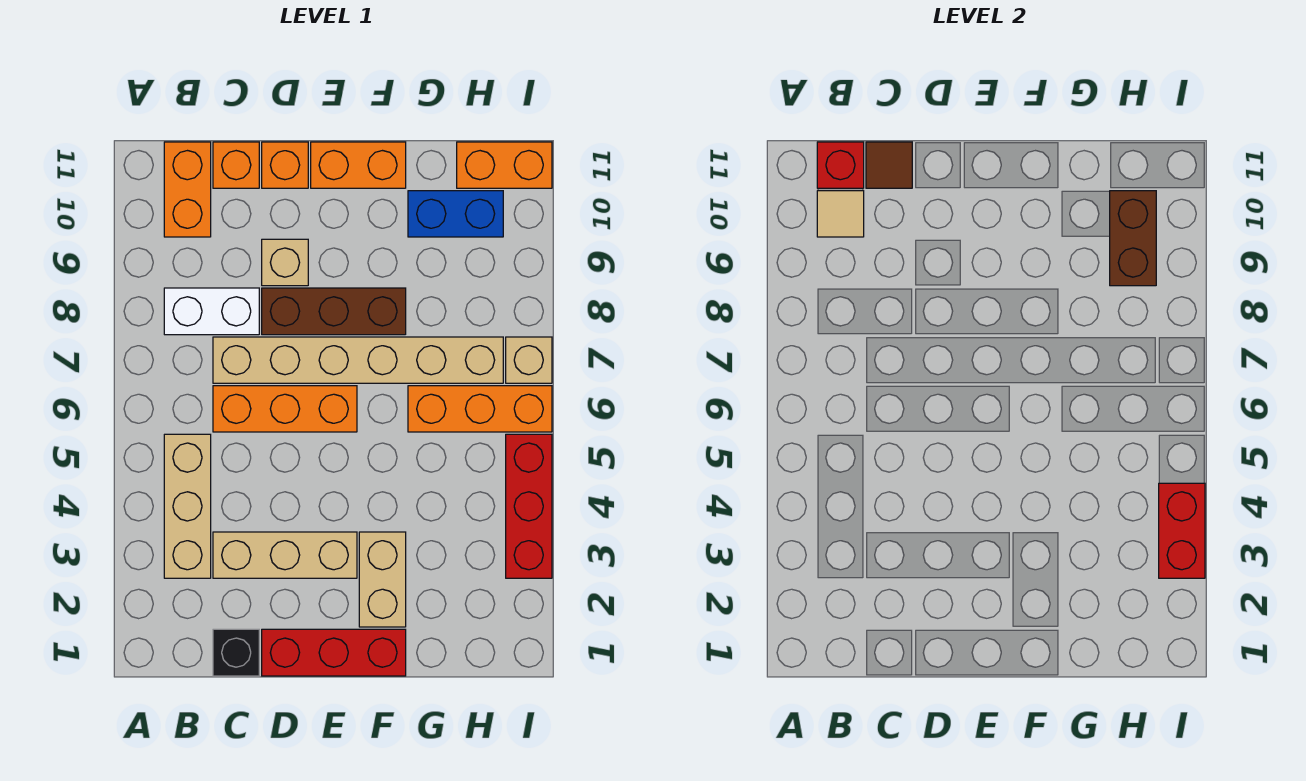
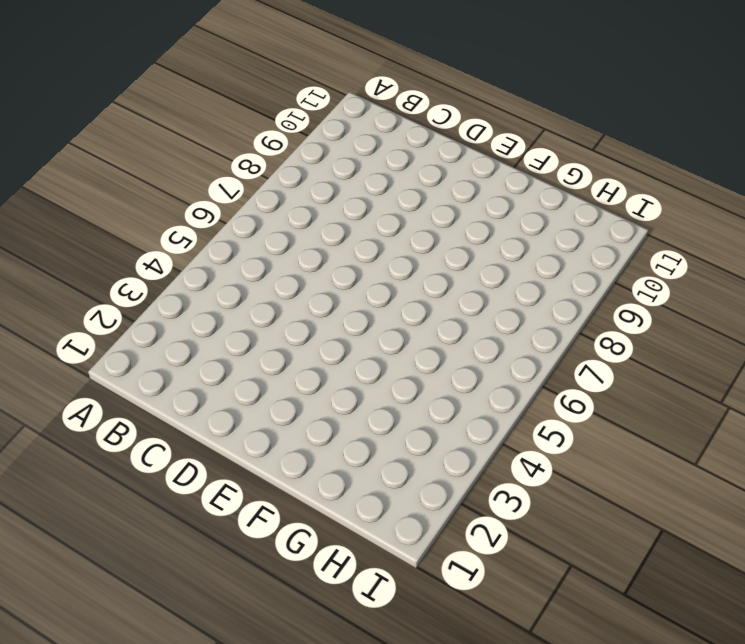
none -> tan 1x3 brick [164,434,211,578]
none -> white 1x2 brick [164,288,259,335]
none -> orange 1x2 brick [164,142,211,237]

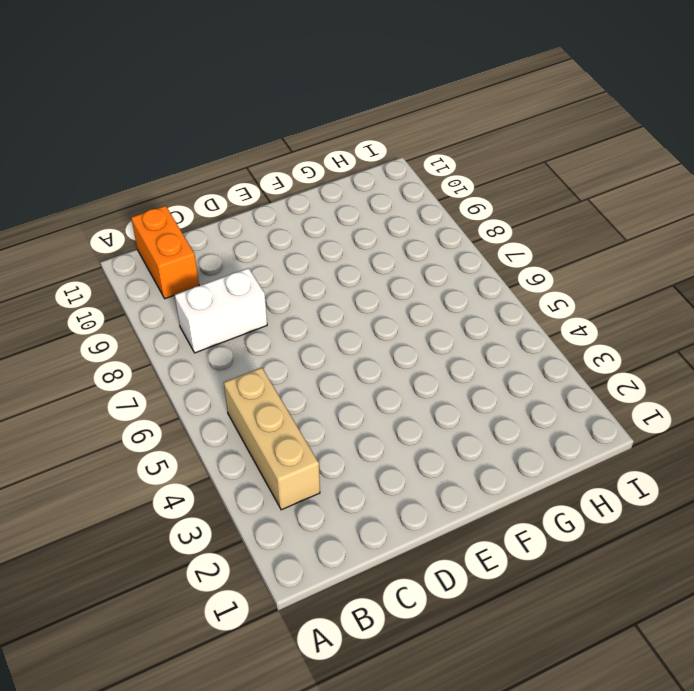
none -> black 1x1 brick [213,629,259,676]
none -> tan 1x3 brick [213,532,357,578]
none -> orange 1x3 brick [213,386,357,432]

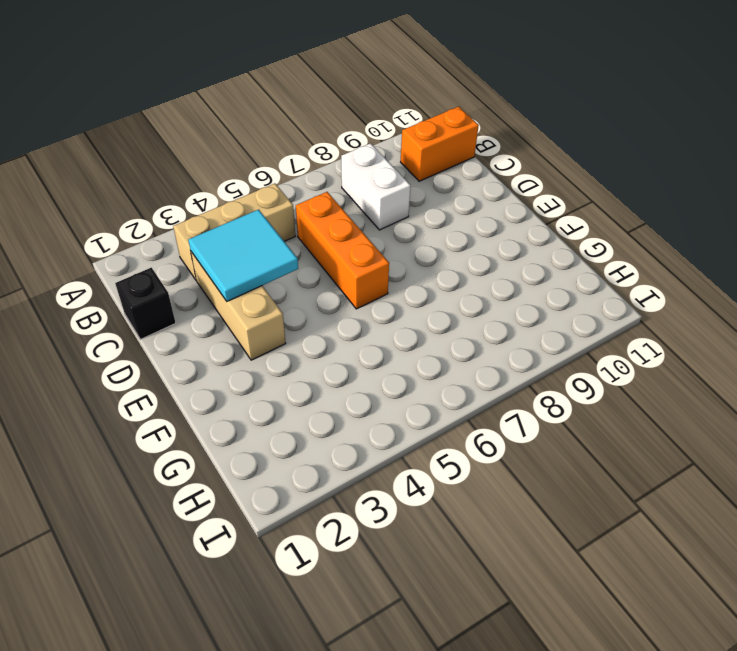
cyan 2x2 tile [188,210,298,301] -> none
none -> tan 1x6 brick [213,337,503,383]
none -> orange 1x1 brick [213,142,259,188]
none -> red 1x3 brick [262,629,406,676]

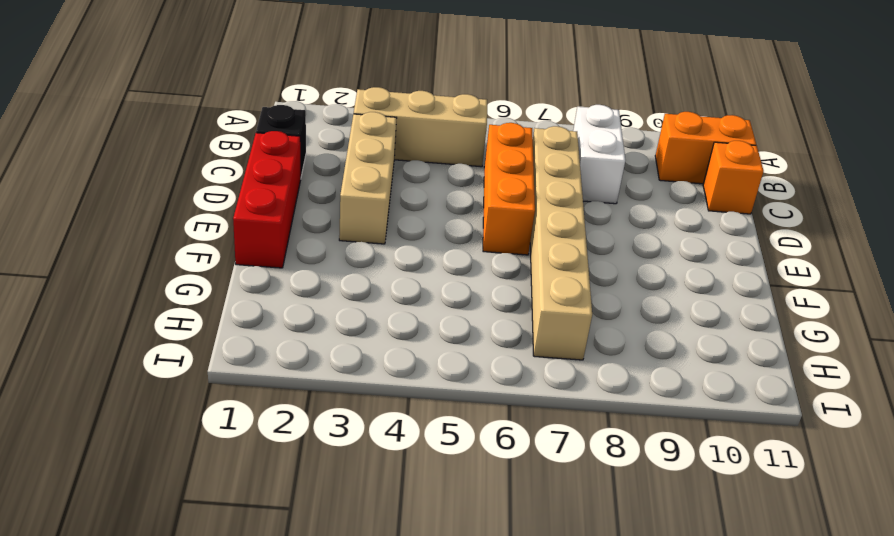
none -> brown 1x3 brick [262,288,406,335]
none -> tan 1x1 brick [262,239,308,286]
none -> orange 1x1 brick [262,142,308,188]

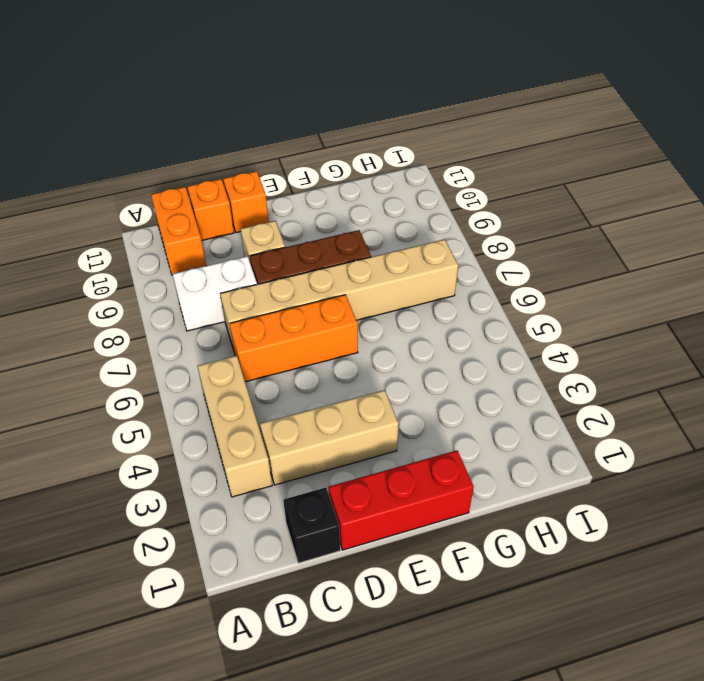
none -> orange 1x2 brick [311,142,406,188]
none -> tan 1x2 brick [359,532,406,627]
none -> orange 1x3 brick [408,386,552,432]

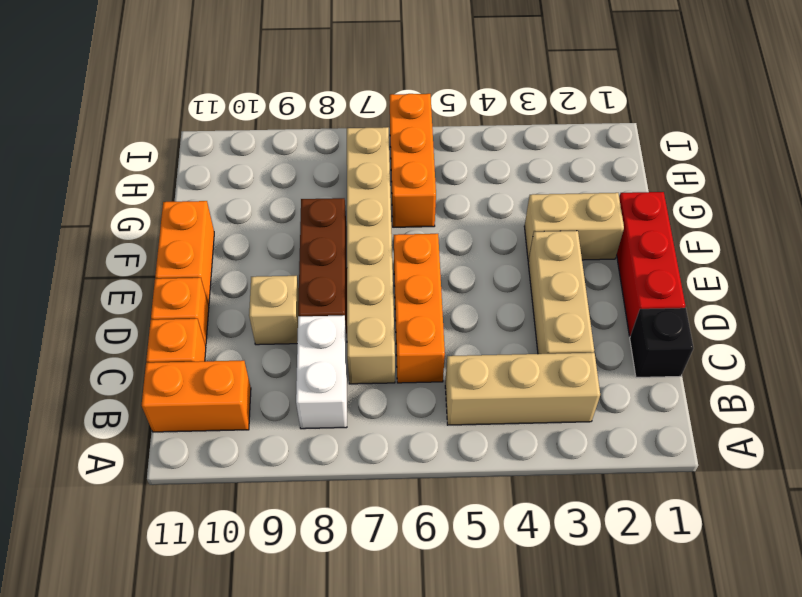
none -> blue 1x2 brick [408,191,503,237]
none -> orange 1x2 brick [457,142,552,188]
none -> red 1x3 brick [506,434,552,578]

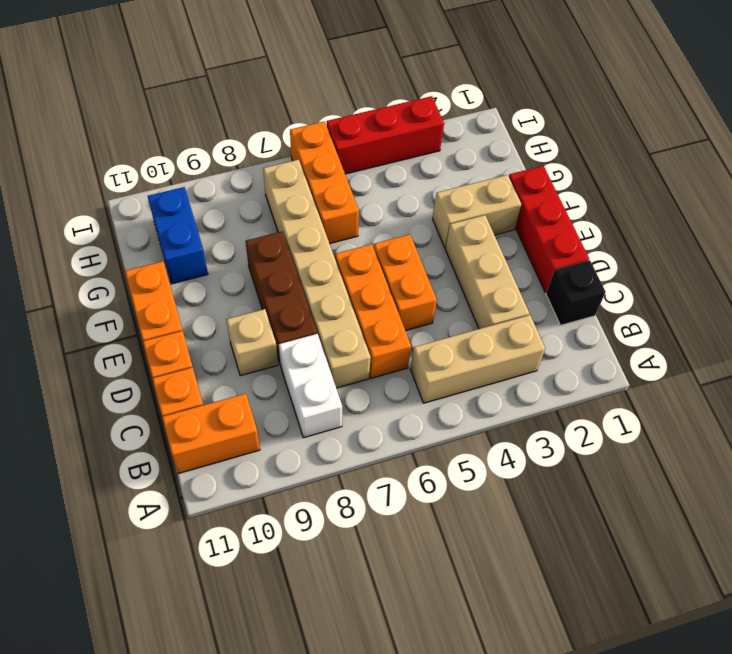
orange 1x2 brick [373,234,437,331] -> orange 1x2 brick moved to [457,142,552,188]
none -> tan 1x1 brick [506,337,552,383]
none -> tan 1x1 tile [817,191,864,237]
none -> red 1x1 brick [817,142,864,188]

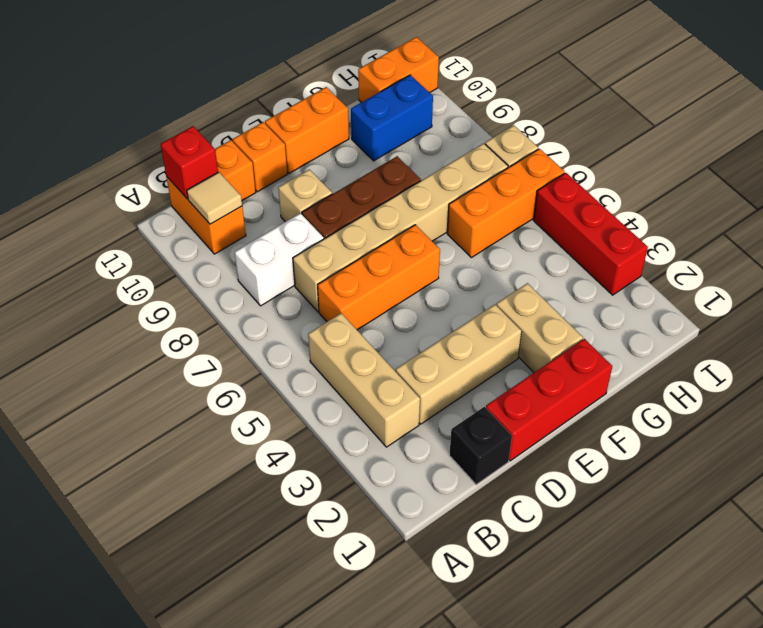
none -> brown 1x1 tile [866,142,912,188]
none -> brown 1x2 brick [1110,191,1156,286]
none -> red 1x2 brick [1159,483,1205,578]

